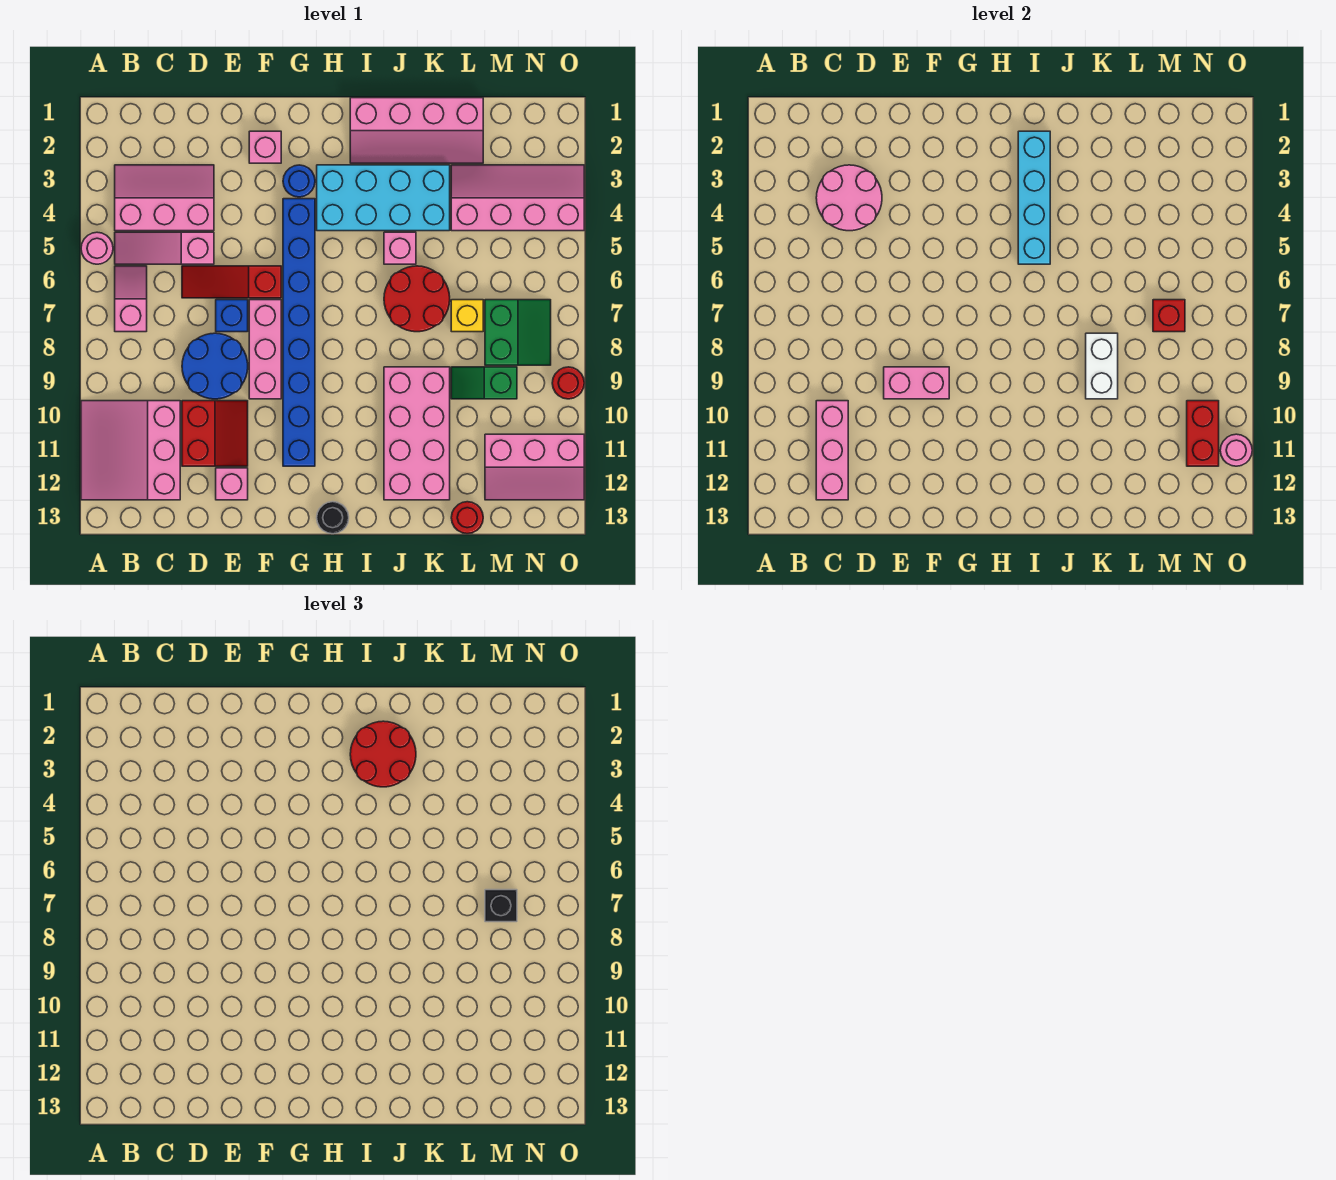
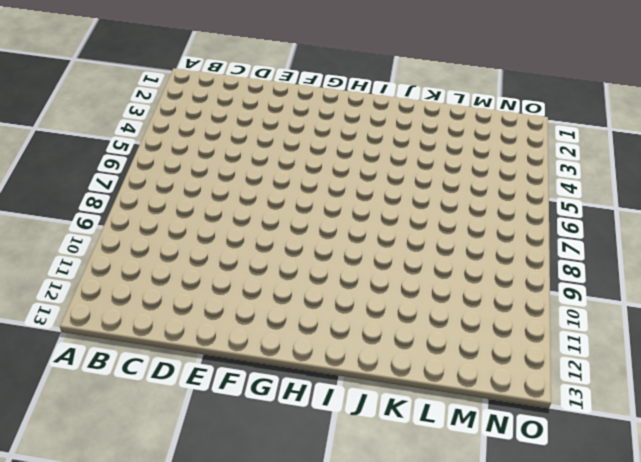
none -> pink 1x1 round brick [81,232,113,264]
none -> pink 3x3 slope [81,401,180,500]
none -> pink 2x3 slope [115,165,214,231]
none -> pink 1x3 slope [115,232,214,264]

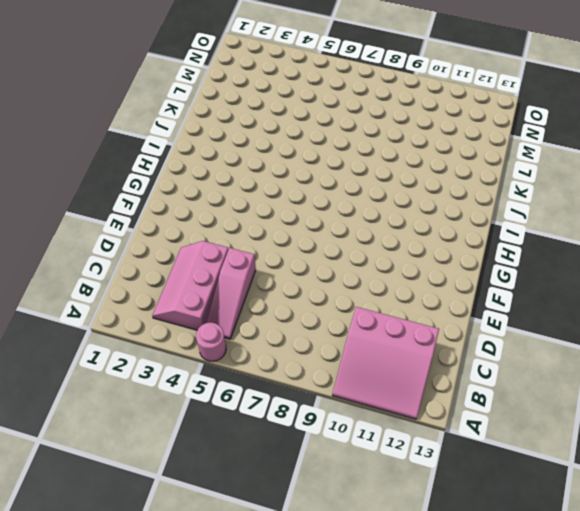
none -> pink 1x2 slope [115,266,147,332]
none -> red 1x3 slope [182,266,281,298]
none -> blue 2x2 round brick [182,333,248,399]
none -> red 2x2 slope [182,401,248,466]

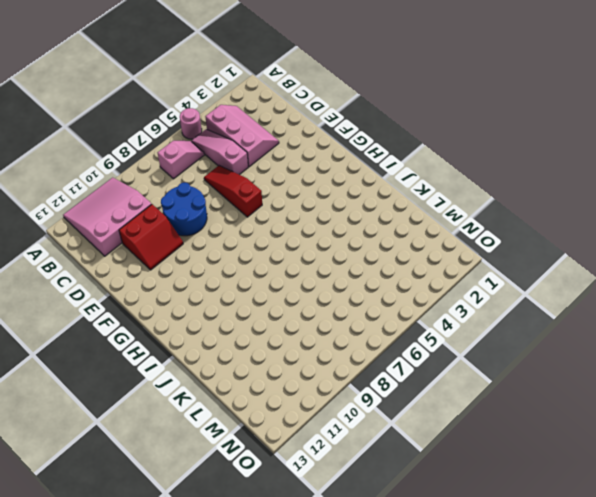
none -> blue 1x1 brick [216,300,248,332]
none -> pink 1x1 brick [216,468,248,500]
none -> pink 1x1 brick [249,131,281,163]
none -> pink 1x3 brick [249,300,281,399]

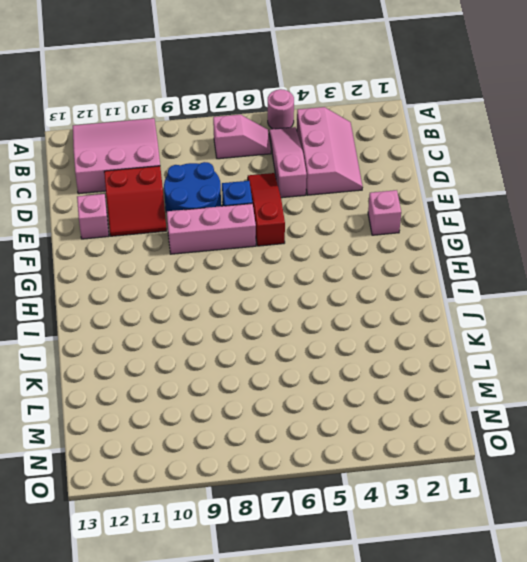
none -> blue 1x1 round brick [283,165,315,197]
none -> blue 1x8 brick [283,199,315,466]
none -> cyan 2x4 brick [317,165,450,231]
none -> black 1x1 round brick [317,502,349,534]

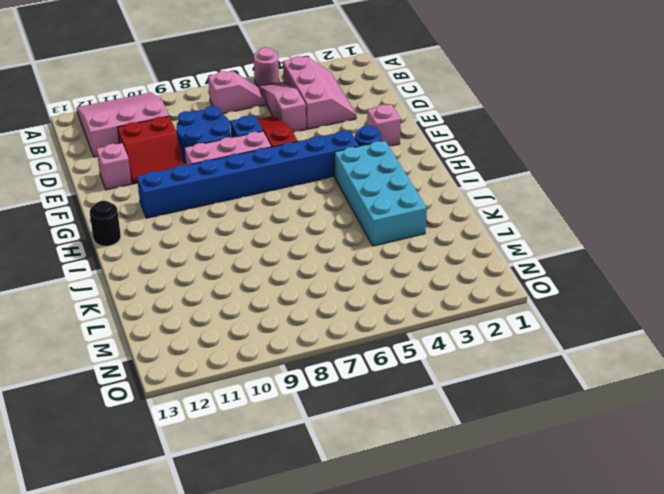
none -> pink 2x4 slope [350,98,483,163]
none -> pink 1x1 brick [384,232,416,264]
none -> red 2x2 round brick [384,266,450,332]
none -> pink 2x4 brick [384,367,450,500]

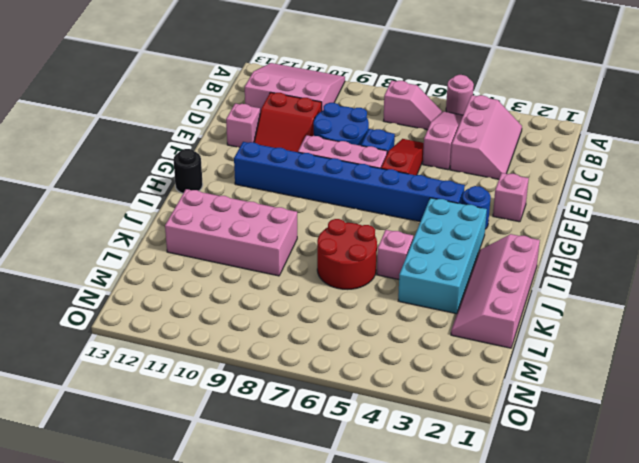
none -> pink 2x4 slope [451,165,584,231]
none -> yellow 1x1 brick [451,300,483,332]
none -> green 1x2 slope [451,367,517,399]
none -> red 1x1 round brick [451,502,483,534]

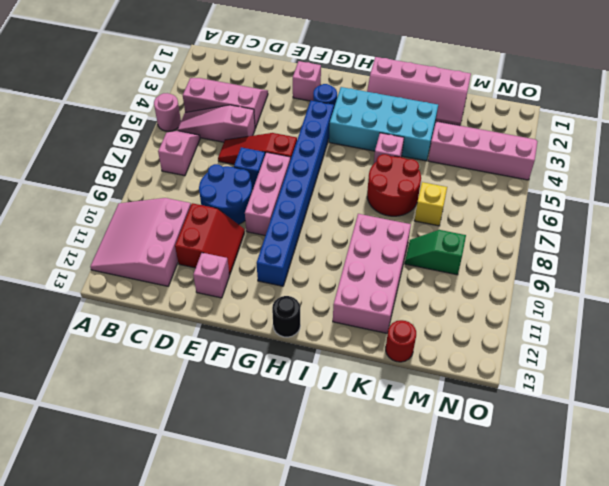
none -> green 2x2 slope [485,300,551,365]
none -> pink 2x3 slope [485,434,584,500]
none -> red 1x1 round brick [552,367,584,399]
none -> pink 2x2 round brick [816,165,882,231]

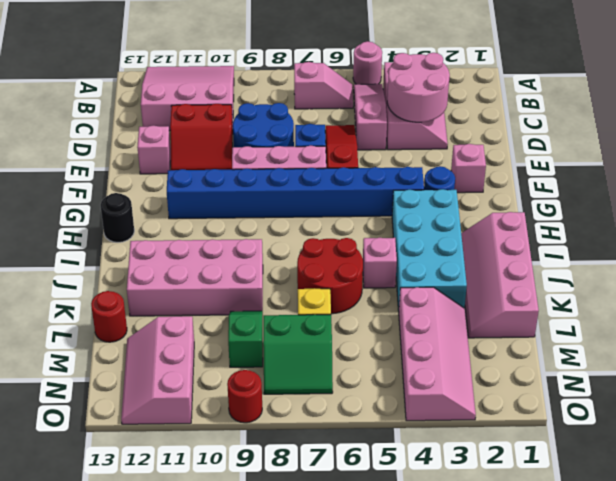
none -> pink 1x3 brick [816,401,848,500]
none -> pink 1x2 brick [884,367,949,399]
none -> cyan 1x4 brick [1018,131,1050,264]
none -> white 1x2 brick [1086,333,1118,399]

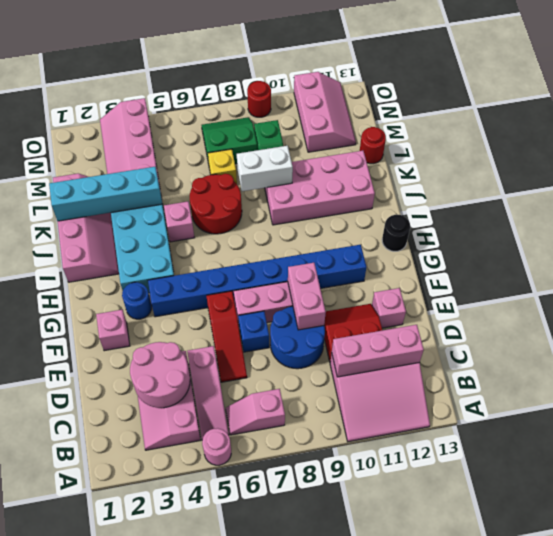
cyan 1x4 brick [49,167,162,221] -> cyan 1x4 brick moved to [1018,131,1050,264]
none -> red 1x1 brick [1153,300,1185,332]
none -> red 1x2 brick [1187,401,1219,466]
none -> pink 1x1 round brick [1220,434,1252,466]
none -> red 2x2 round brick [350,721,416,787]

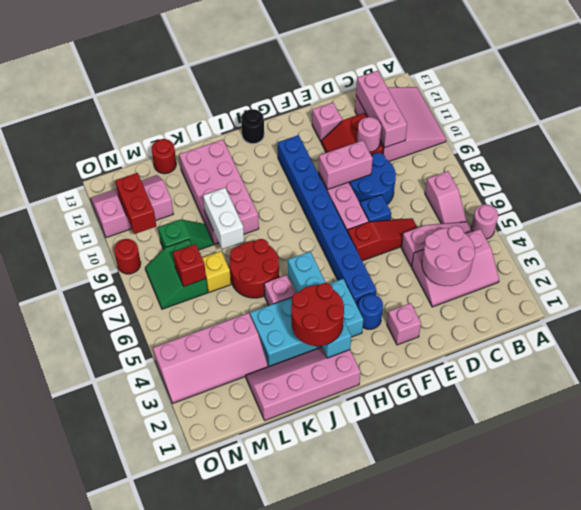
pink 1x1 round brick [357,117,381,152] -> pink 1x1 round brick moved to [1220,434,1252,466]
none -> black 1x1 brick [485,890,517,922]

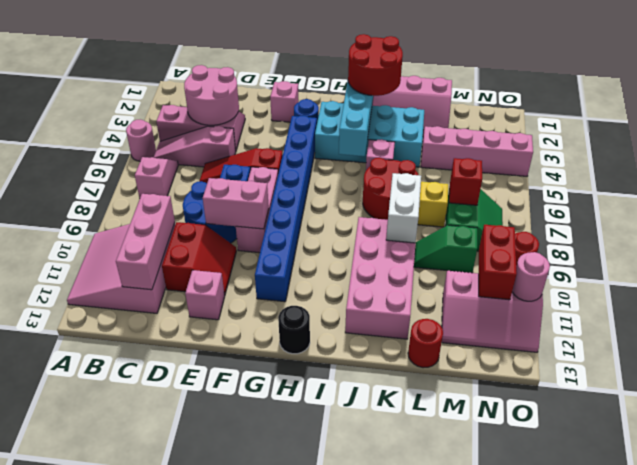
none -> black 1x1 brick [485,890,517,922]

